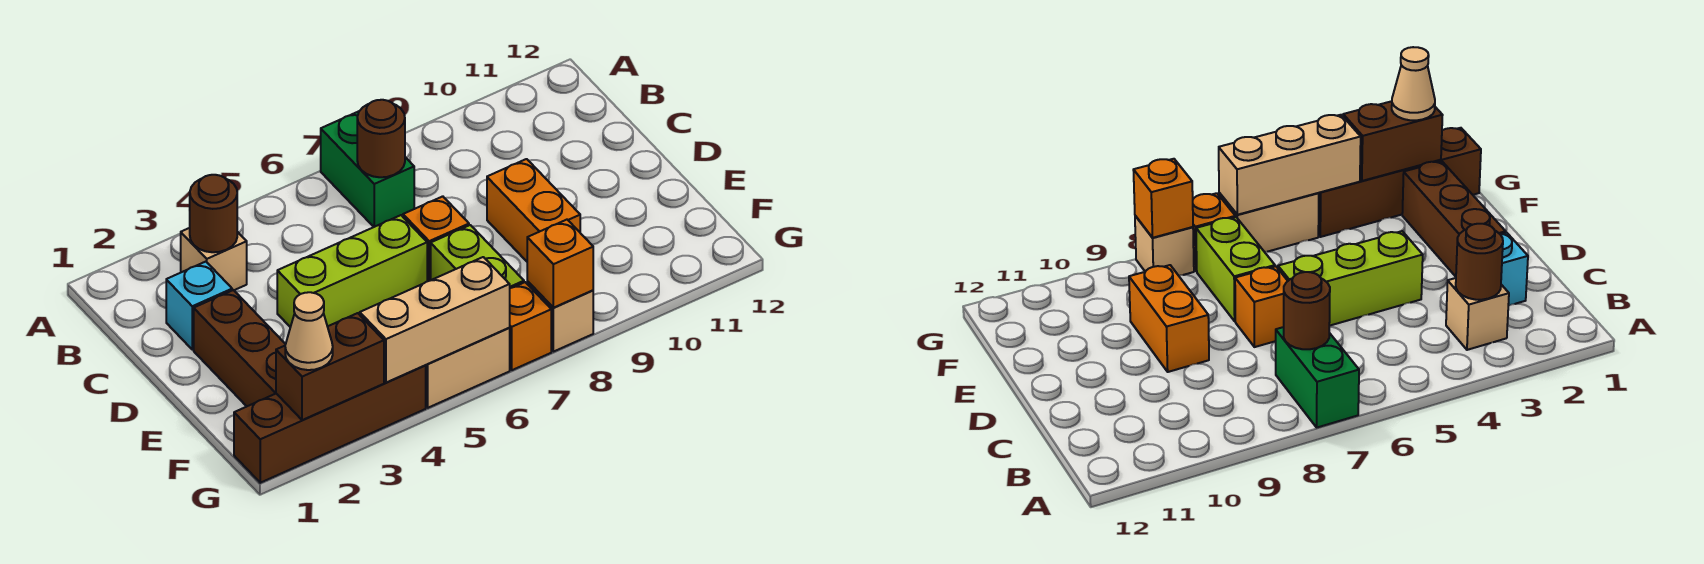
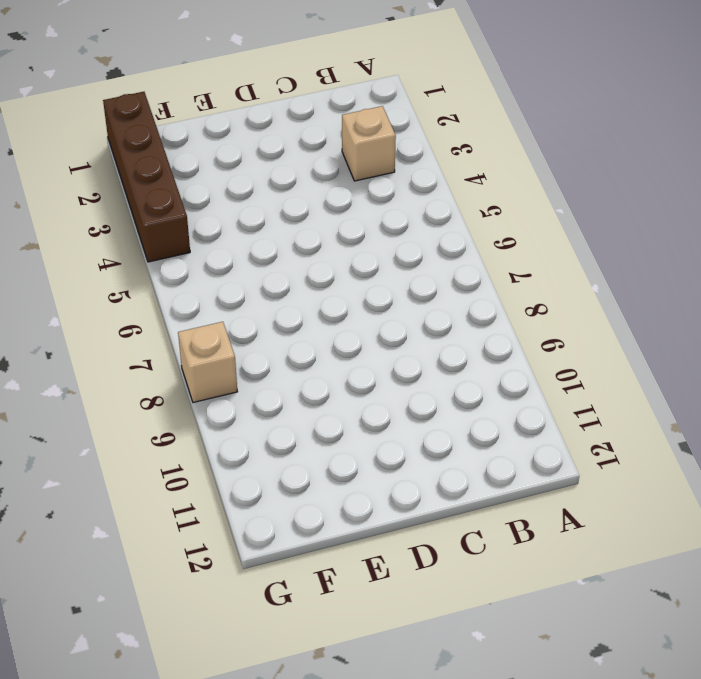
none -> green 1x2 brick [321,111,414,227]
none -> cyan 1x1 brick [166,262,232,350]
none -> brown 1x3 brick [194,290,286,406]

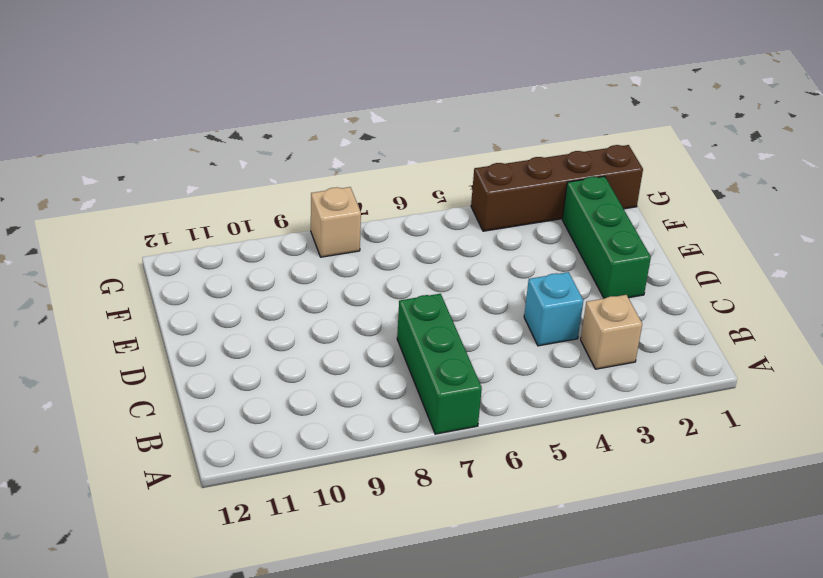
green 1x3 brick [397,294,482,434] -> green 1x2 brick [321,111,414,227]
cyan 1x1 brick [524,272,583,346] -> cyan 1x1 brick moved to [166,262,232,350]
green 1x3 brick [562,176,651,298] -> brown 1x3 brick [194,290,286,406]
none -> lime 1x3 brick [277,215,427,327]
none -> orange 1x1 brick [403,196,469,281]
none -> orange 1x2 brick [487,159,580,261]

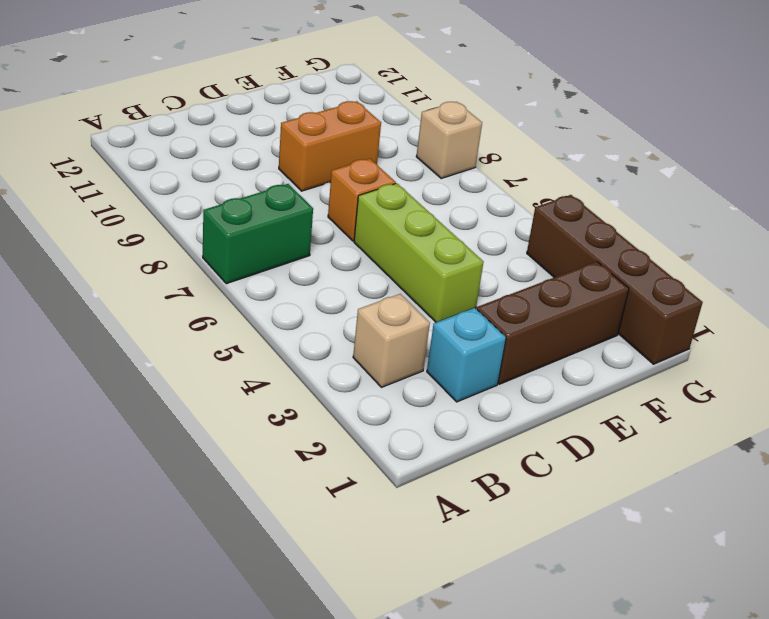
none -> lime 1x2 brick [431,225,524,288]
none -> tan 1x2 brick [426,328,510,408]
none -> orange 1x1 brick [510,282,551,370]

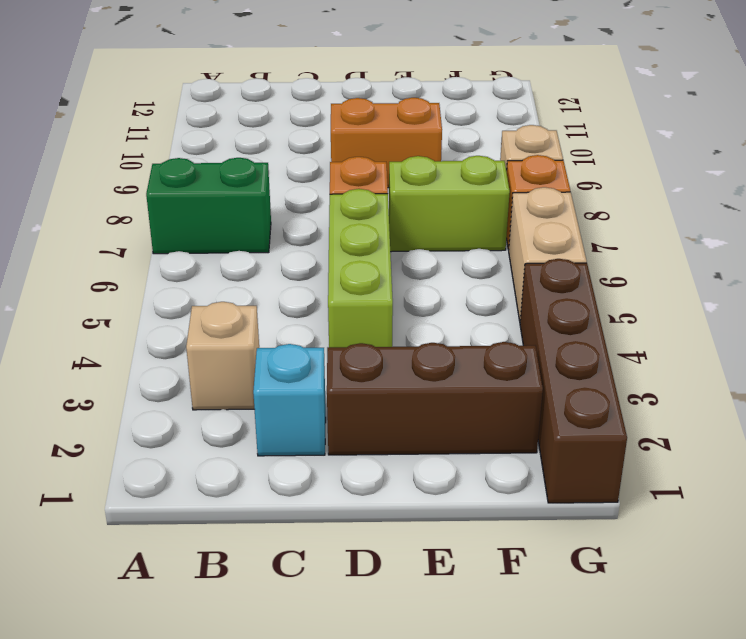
none -> brown 1x1 round brick [190,175,237,252]
none -> brown 1x1 round brick [357,100,405,177]
none -> brown 1x2 brick [276,313,384,420]

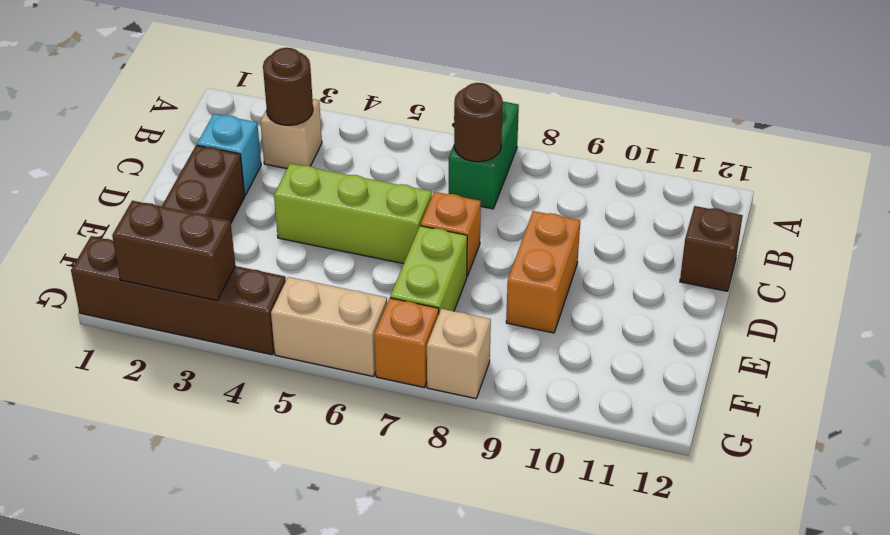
brown 1x1 brick [680,206,743,291] -> none
none -> tan 1x3 brick [360,257,510,383]
none -> orange 1x1 brick [527,220,593,308]
none -> tan 1x1 cone [285,292,333,370]

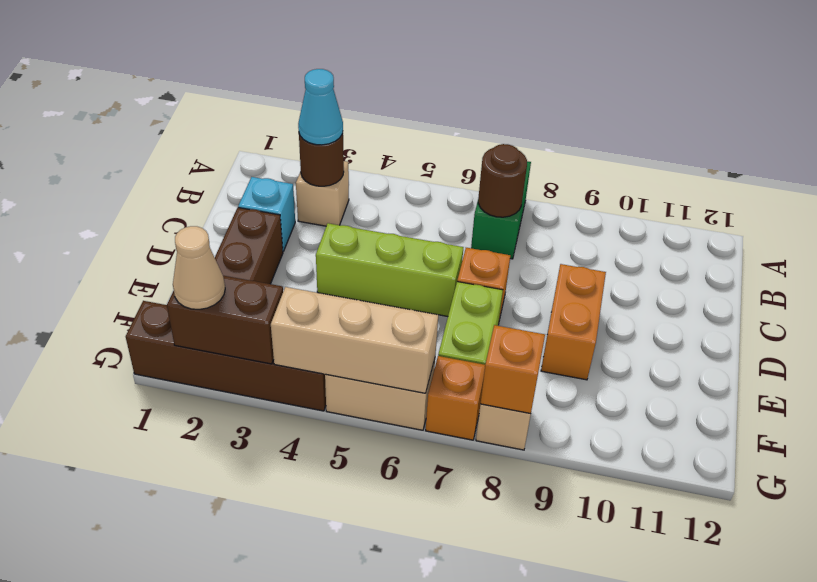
cyan 1x1 cone [298,69,343,145] -> none

